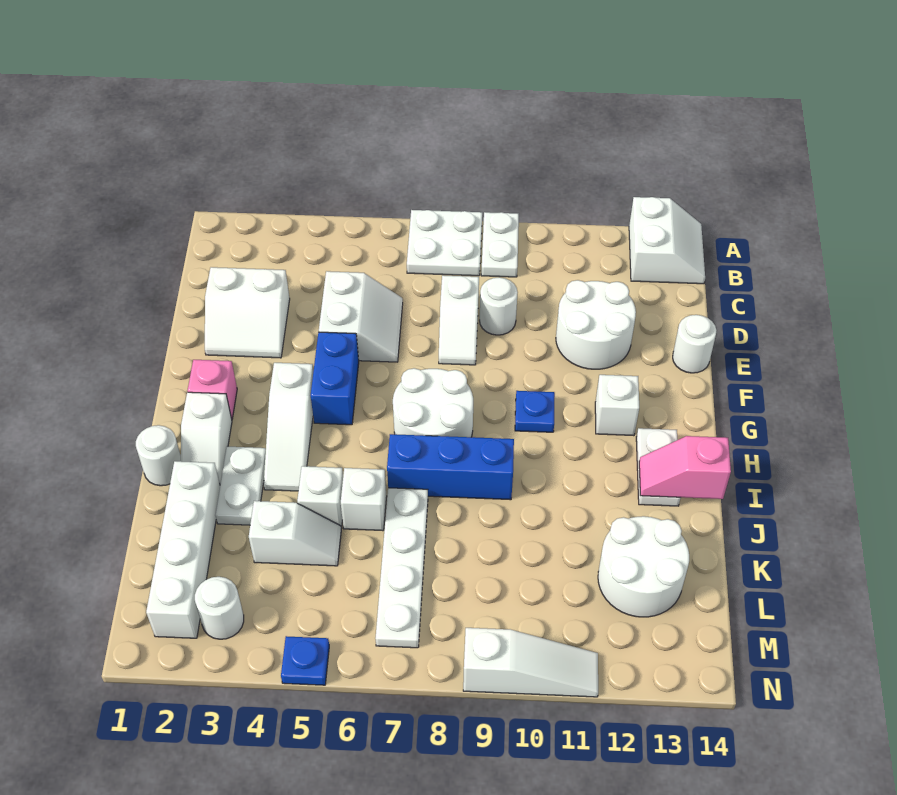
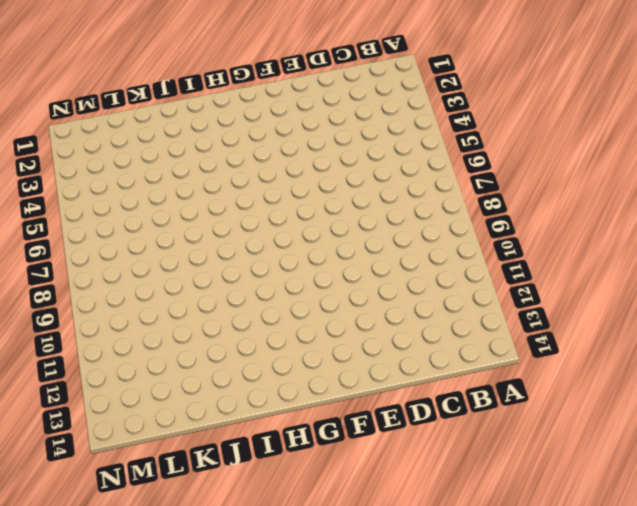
none -> white 2x2 plate [407,210,482,276]
none -> white 1x2 plate [481,212,519,277]
none -> white 2x2 slope [629,197,705,284]
none -> white 2x2 slope [205,267,290,358]

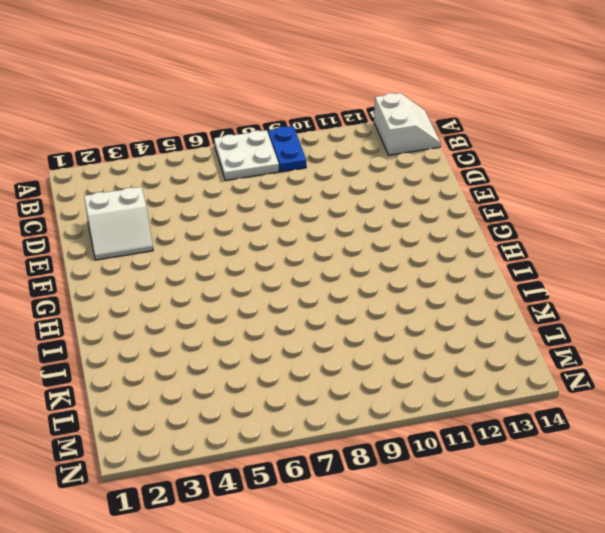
blue 1x2 plate [268,126,306,172] -> white 1x2 plate [481,212,519,277]
none -> white 2x2 slope [319,271,403,362]
none -> white 1x2 slope [439,275,479,365]
none -> white 1x1 round brick [480,277,518,335]
none -> white 2x2 round brick [556,280,636,369]

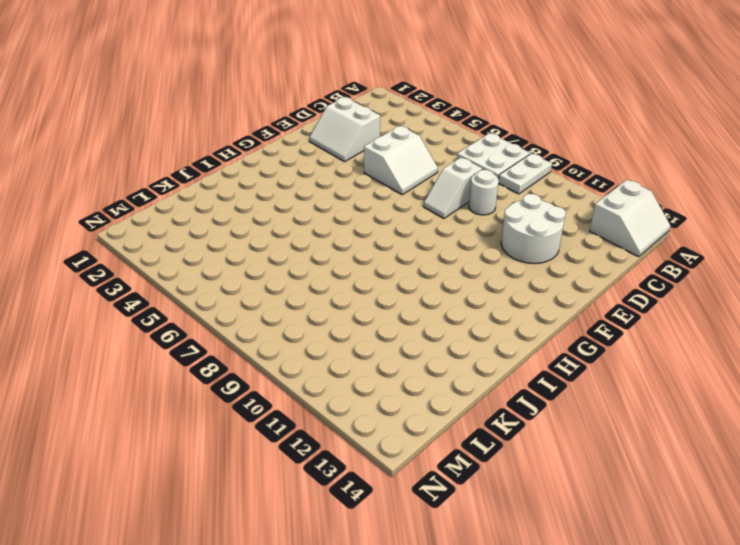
none -> white 1x1 round brick [673,315,717,373]
none -> blue 1x2 brick [311,332,359,425]
none -> pink 1x1 brick [188,360,237,419]
none -> white 1x3 slope [264,363,313,491]

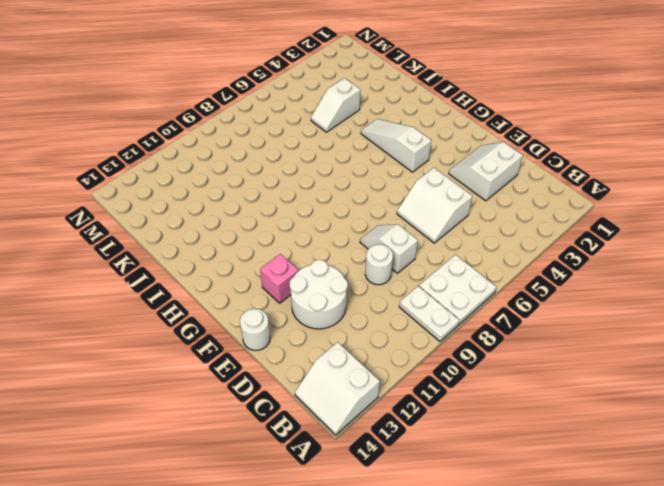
pink 1x1 brick [260,254,298,303] -> pink 1x1 brick moved to [188,360,237,419]
none -> blue 1x2 brick [311,332,359,425]
none -> white 2x2 round brick [393,368,473,437]
none -> blue 1x1 plate [515,391,555,432]
none -> white 1x1 brick [595,375,639,436]

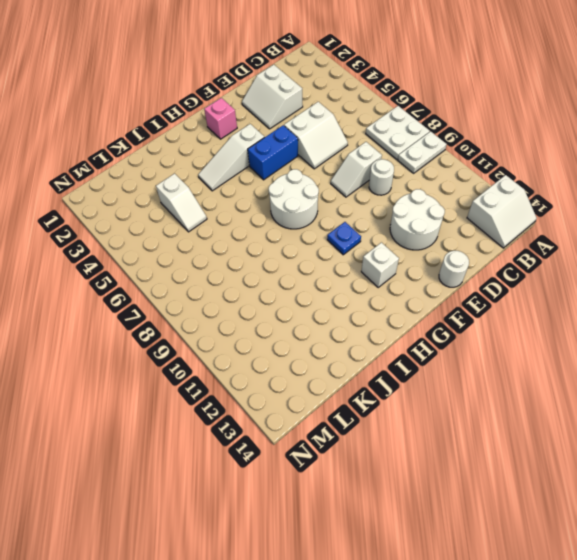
none -> white 1x2 slope [181,392,232,484]
none -> white 1x2 plate [636,428,680,506]
none -> white 1x1 round brick [136,425,181,486]
none -> white 1x2 plate [216,447,266,525]

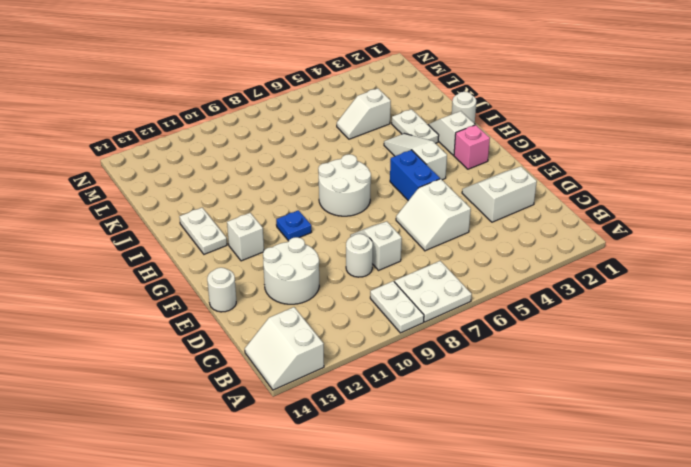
none -> blue 1x3 brick [387,434,514,500]
none -> white 1x4 brick [146,461,220,638]
none -> white 1x1 brick [297,466,343,529]
none -> white 1x1 brick [341,468,387,531]

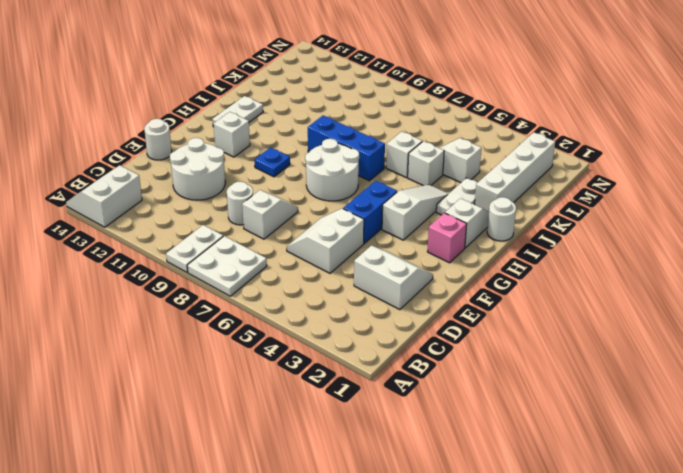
none -> white 1x4 plate [375,488,428,648]
none -> white 2x2 round brick [598,516,689,617]
none -> white 1x1 round brick [195,577,244,639]
none -> blue 1x1 plate [281,636,329,685]

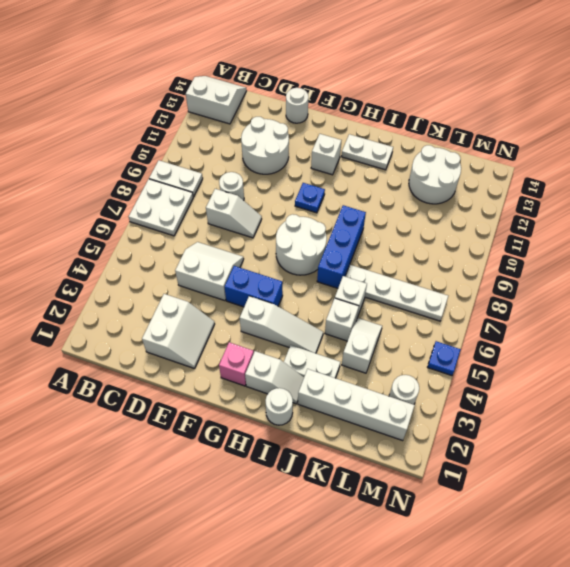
none -> white 1x3 slope [463,628,598,697]
none -> pink 1x2 slope [639,436,731,499]

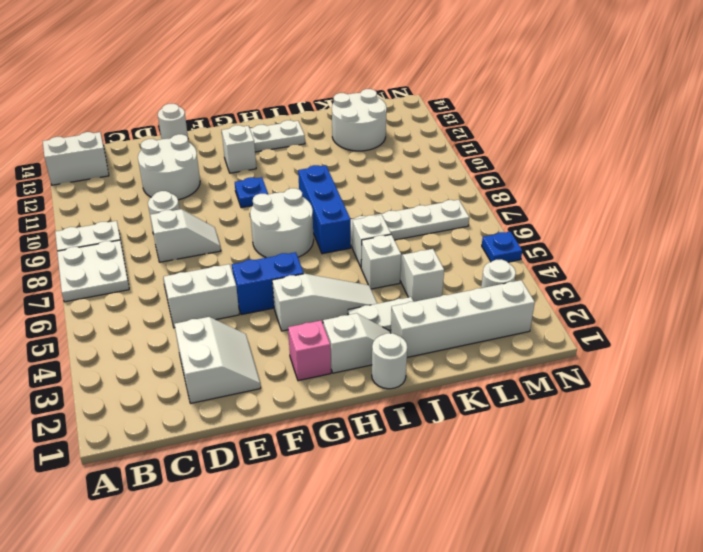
none -> white 1x3 slope [463,628,598,697]
none -> pink 1x2 slope [639,436,731,499]

